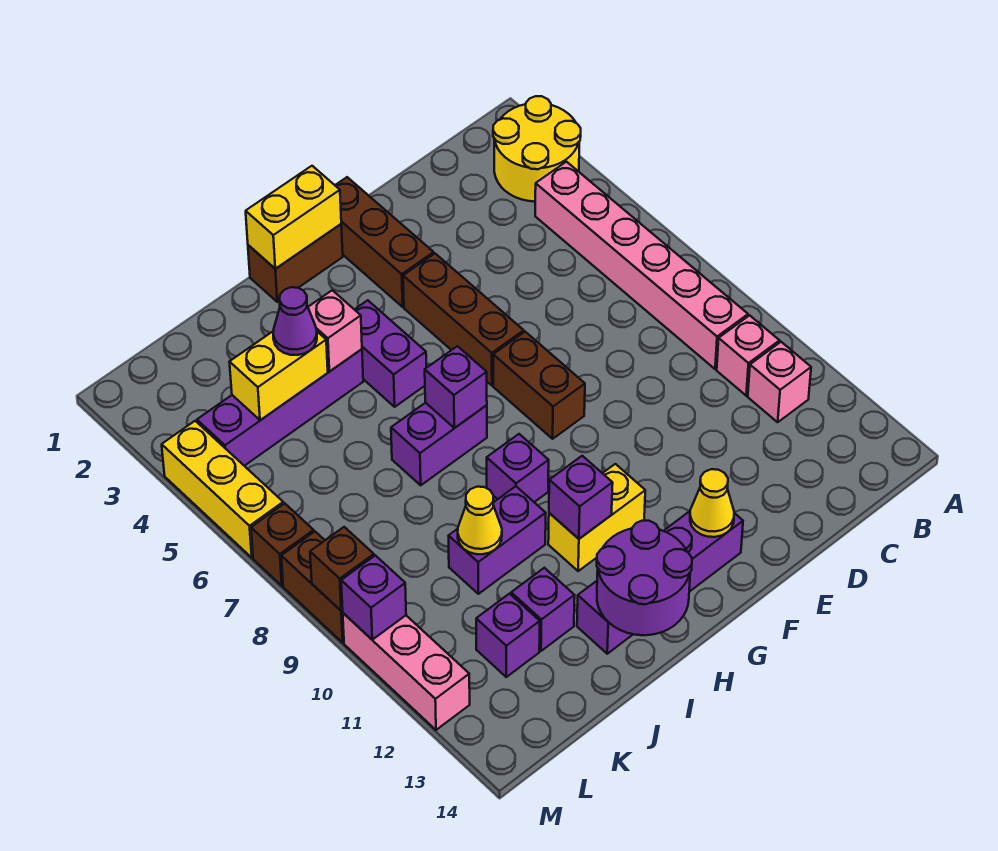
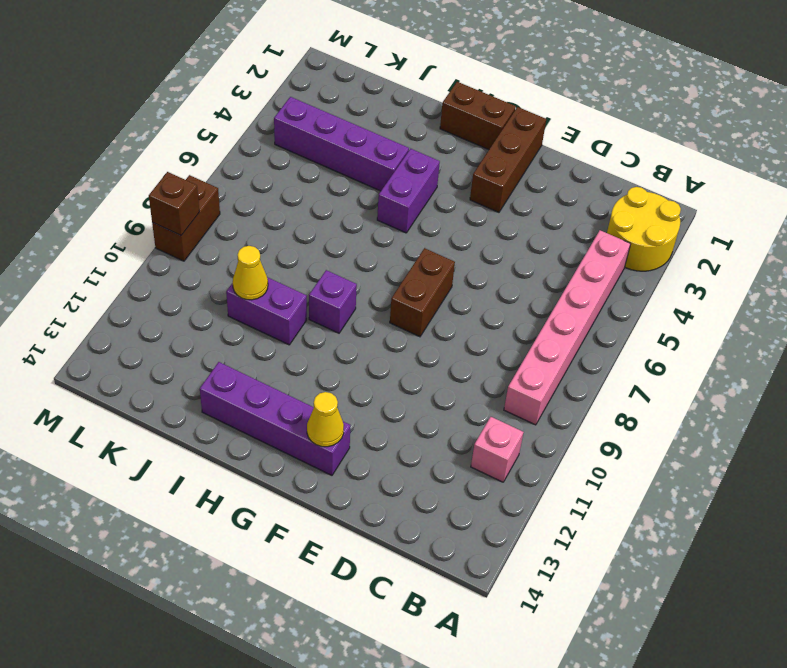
none -> pink 1x1 brick [717,315,779,396]
none -> brown 1x3 brick [403,254,524,385]
none -> yellow 1x2 brick [548,464,645,571]
none -> purple 1x2 brick [391,403,487,485]

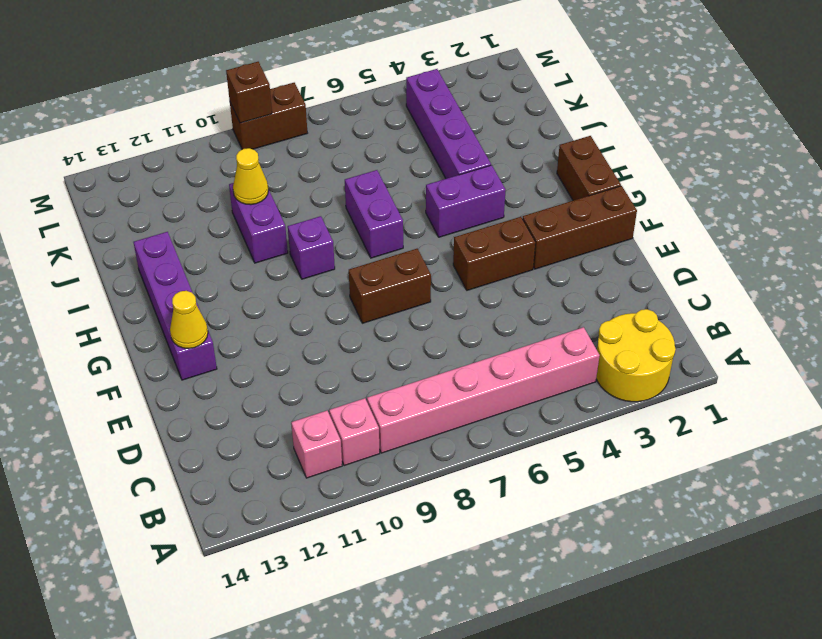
brown 1x2 brick [453,217,535,290] -> brown 1x3 brick [403,254,524,385]
none -> yellow 1x2 brick [548,464,645,571]
none -> purple 1x1 brick [511,568,575,651]
none -> purple 1x1 brick [476,594,540,677]
none -> yellow 1x3 brick [162,421,283,558]

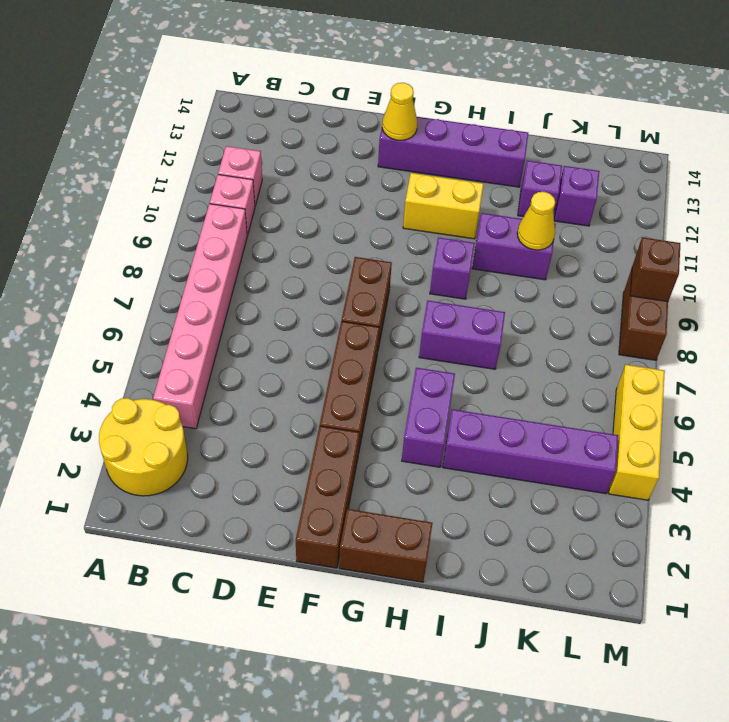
none -> brown 1x1 brick [251,503,314,586]
none -> pink 1x3 brick [343,613,470,730]
none -> yellow 1x2 brick [246,166,341,269]
none -> purple 1x1 brick [425,346,487,428]

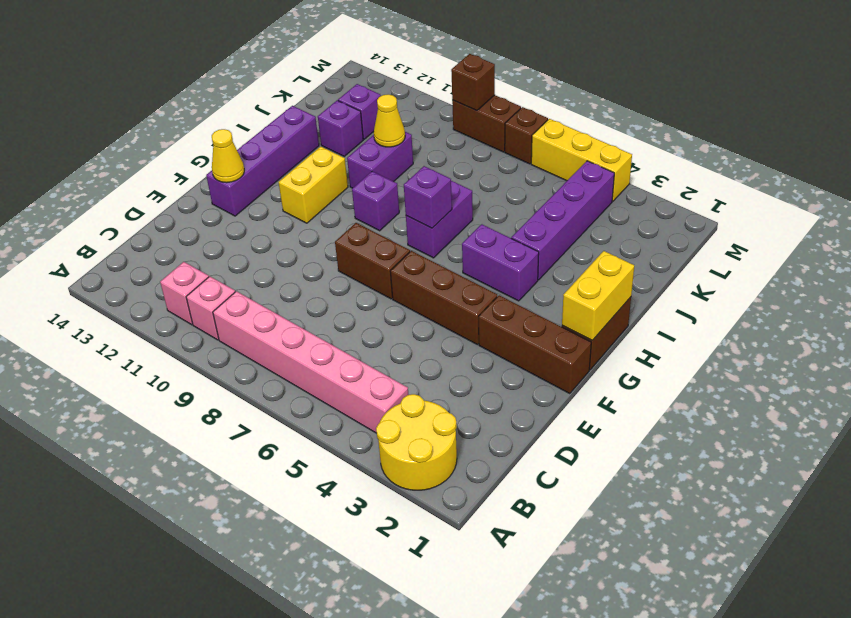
none -> pink 1x3 brick [343,613,470,730]
none -> purple 1x1 brick [549,456,613,539]
none -> purple 2x2 round brick [597,521,692,635]
none -> pink 1x1 brick [308,290,362,371]

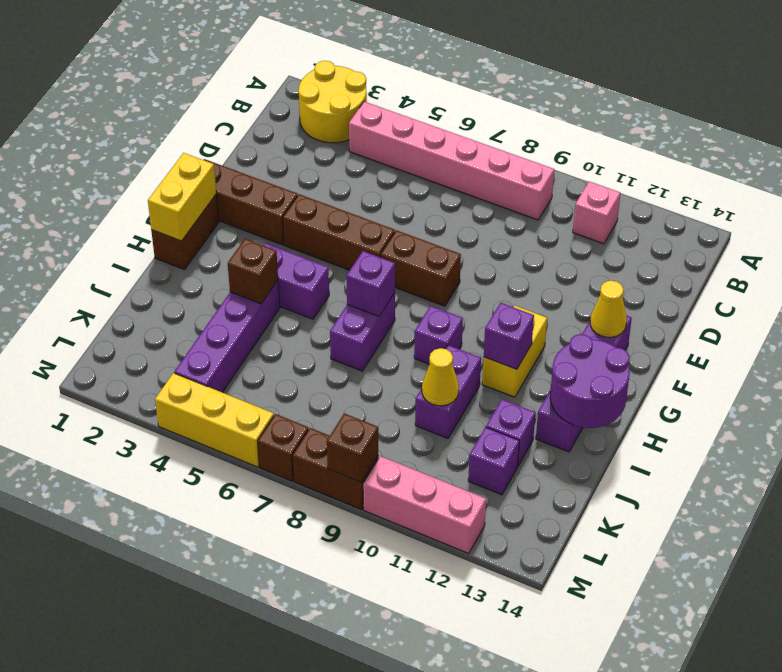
brown 1x1 brick [228,239,278,304] -> pink 1x1 brick [308,290,362,371]
none -> pink 1x1 brick [717,315,779,396]
none -> yellow 1x2 brick [230,332,328,420]
none -> purple 1x1 brick [341,555,406,640]
none -> purple 1x1 cone [273,287,317,355]

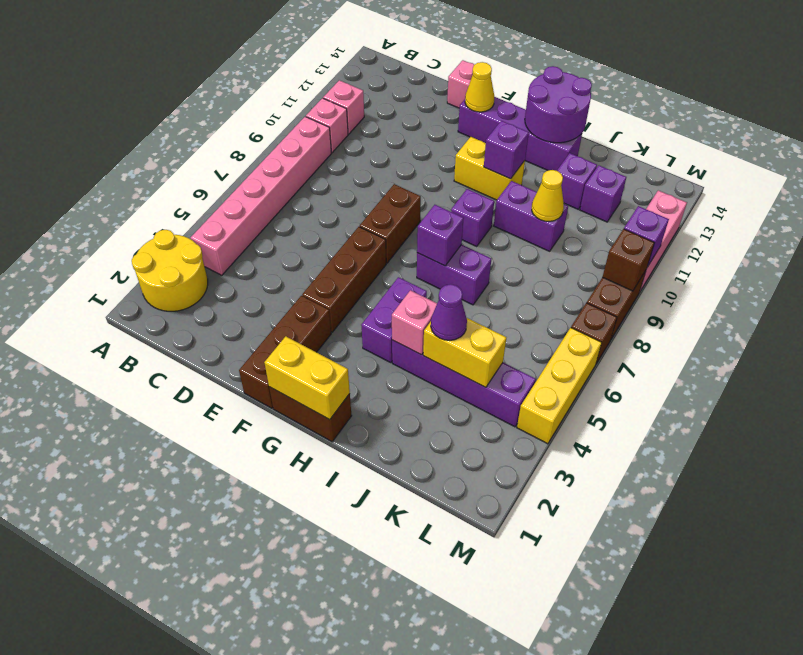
pink 1x1 brick [447,60,474,108] -> none

